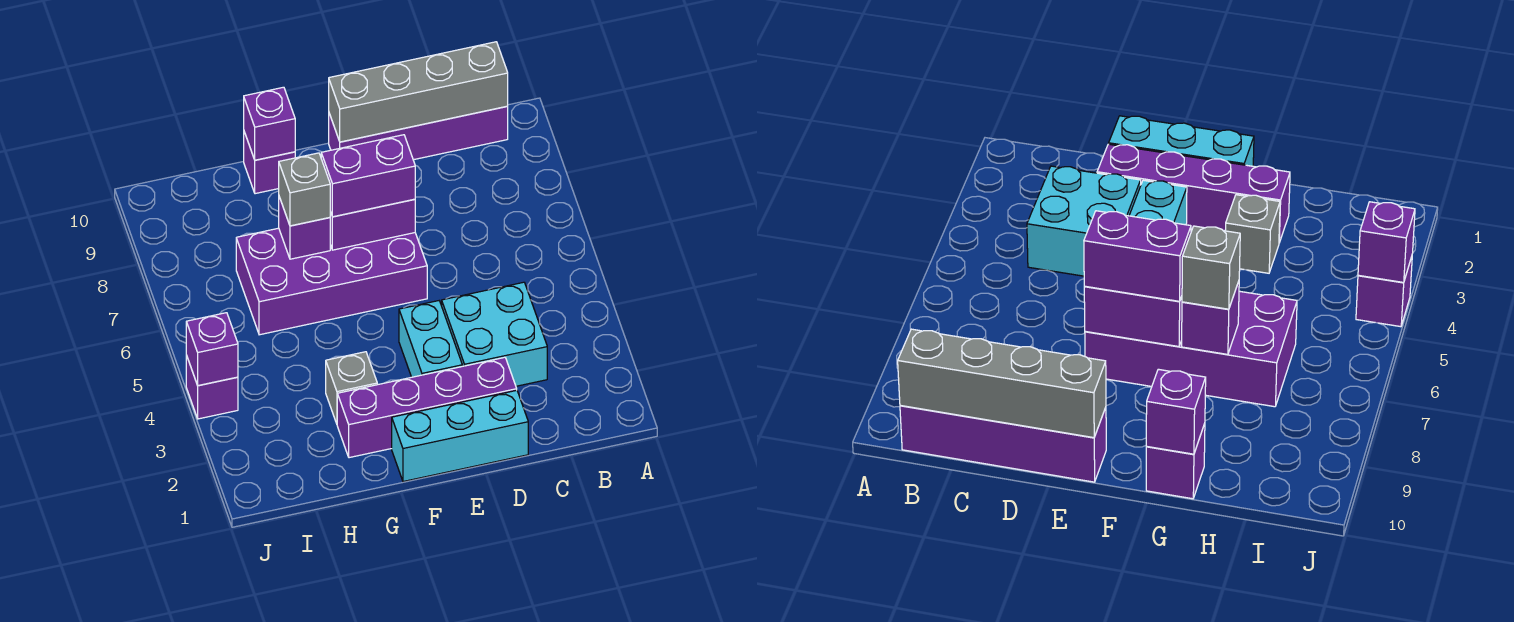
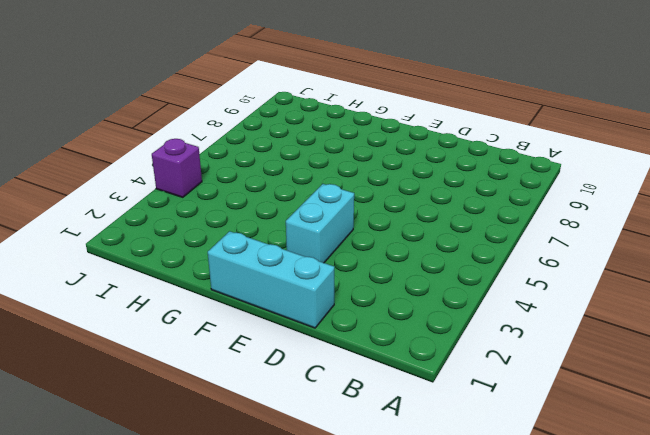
none -> purple 1x4 brick [329,106,508,160]
none -> cyan 2x2 brick [442,282,547,386]
none -> purple 1x4 brick [337,357,517,458]

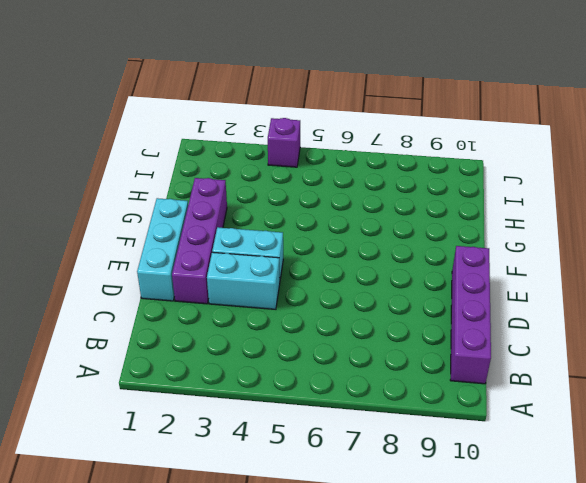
cyan 1x2 brick [207,252,280,309] -> cyan 2x2 brick [442,282,547,386]
none -> purple 2x4 brick [236,228,427,335]
none -> grey 1x1 brick [326,352,377,424]
none -> purple 1x1 brick [244,132,295,194]

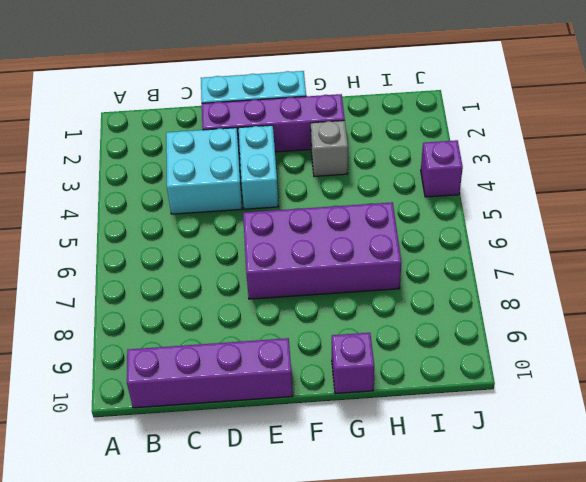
none -> grey 1x4 brick [329,42,508,142]
none -> purple 1x2 brick [330,199,415,250]
none -> purple 1x1 brick [279,197,330,259]

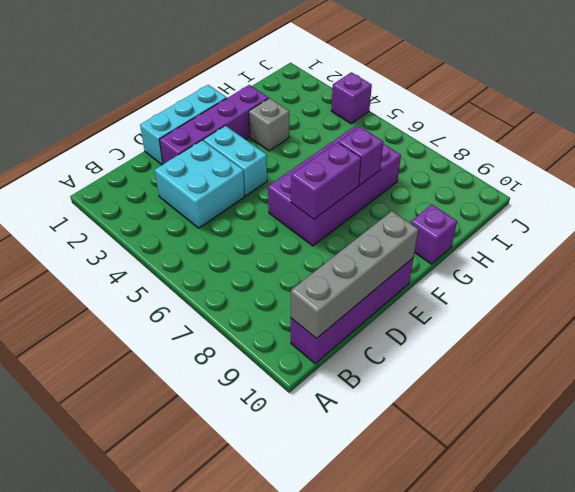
none -> purple 1x1 brick [244,87,295,160]
none -> purple 1x1 brick [186,313,238,386]
none -> purple 1x2 brick [321,135,415,217]

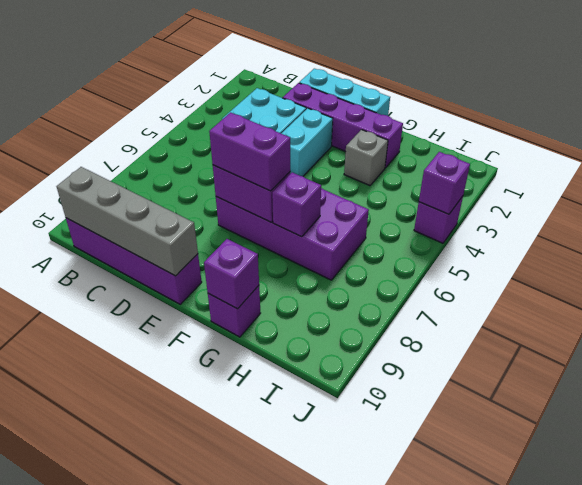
none -> grey 1x1 brick [279,153,330,226]

